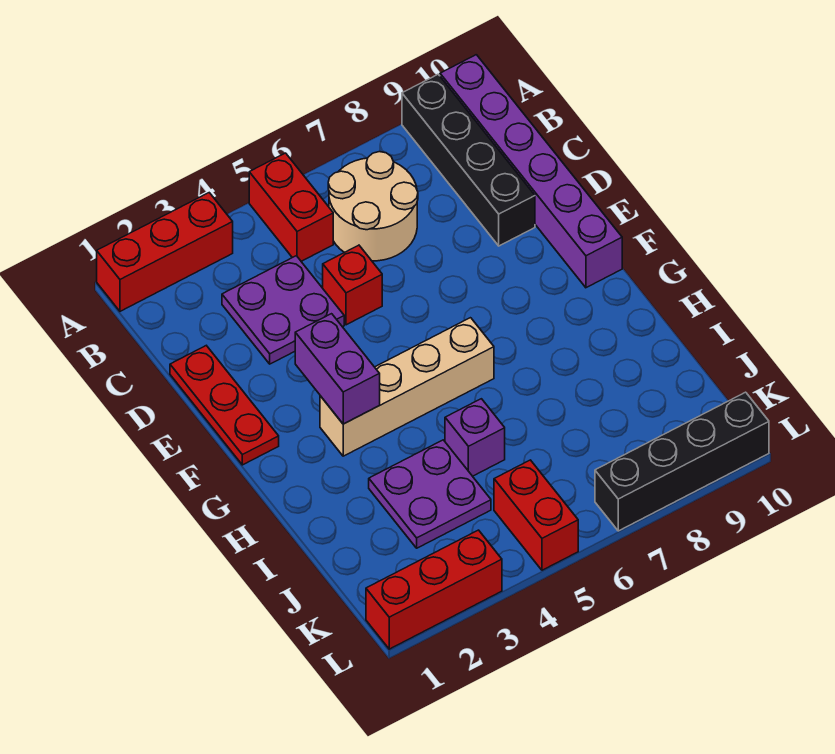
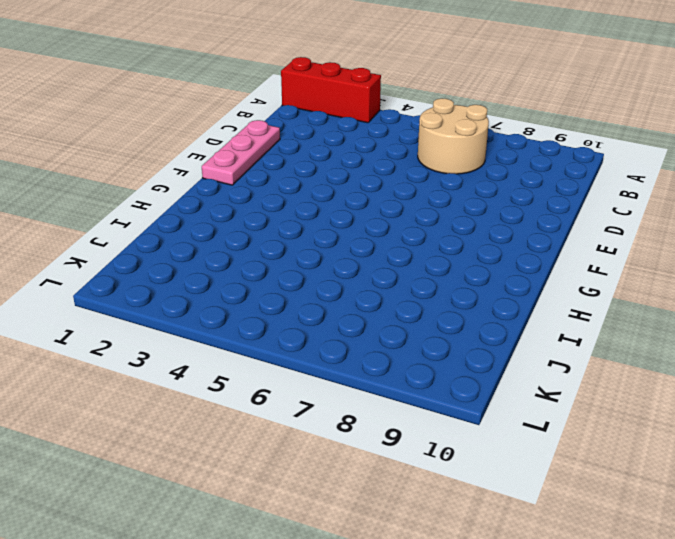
pink 1x3 plate [202,120,280,185] -> red 1x3 plate [170,346,279,465]
none -> red 1x2 brick [249,153,333,261]
none -> black 1x4 brick [402,74,535,246]
none -> purple 1x6 brick [440,55,622,288]

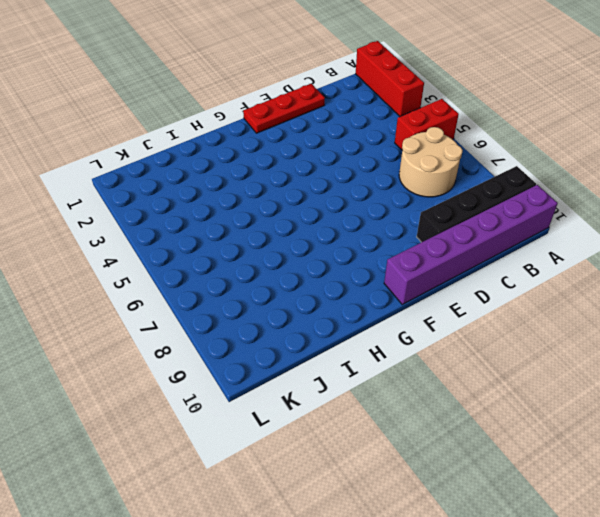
none -> purple 2x2 plate [222,256,344,364]
none -> red 1x1 brick [323,245,382,325]
none -> tan 1x4 brick [320,318,494,456]

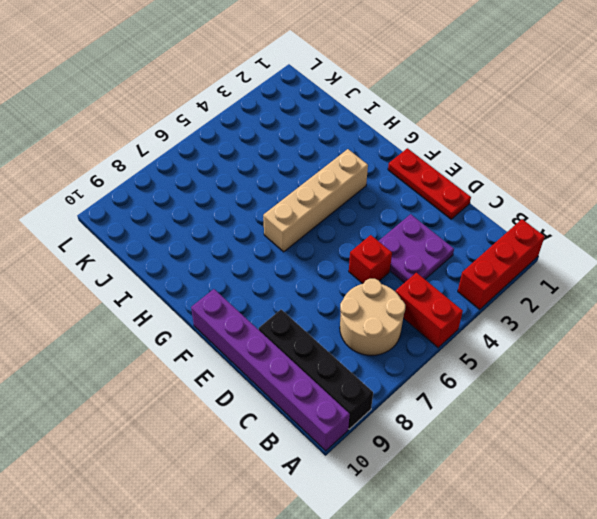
none -> purple 2x2 plate [369,440,491,548]
none -> purple 1x1 brick [445,399,505,476]
none -> red 1x2 brick [494,460,578,570]

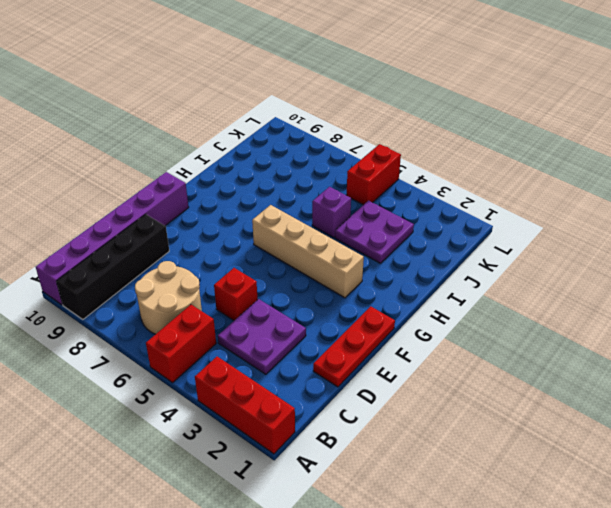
none -> red 1x3 brick [366,530,502,649]
none -> black 1x4 brick [595,392,769,531]
none -> purple 1x2 brick [295,314,380,424]

